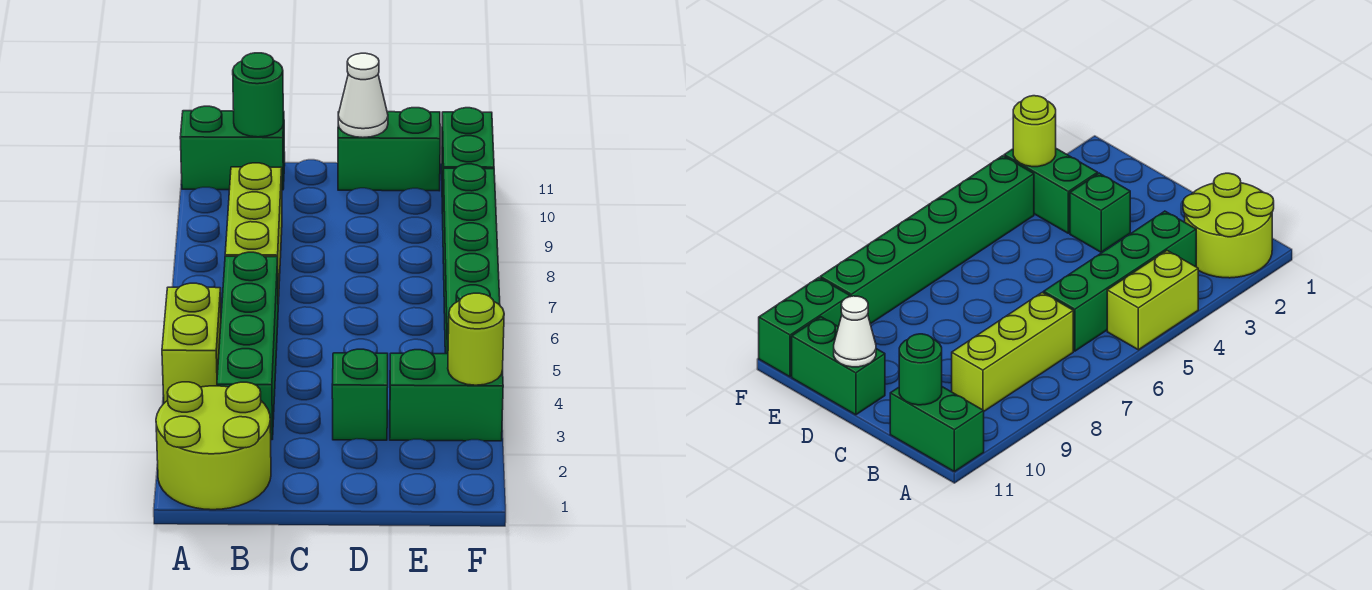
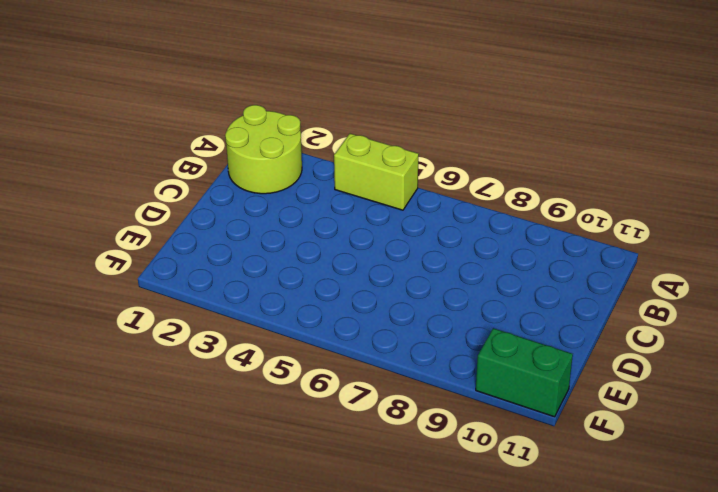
none -> green 1x2 brick [180,106,285,190]
none -> green 1x4 brick [217,252,278,440]
none -> lime 1x3 brick [225,163,282,304]

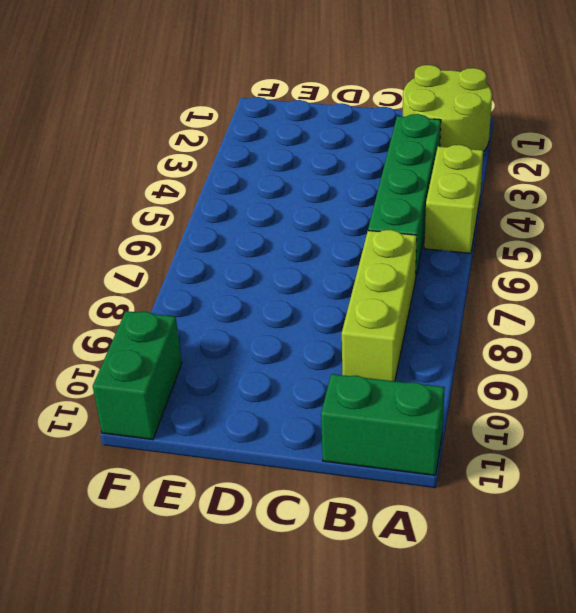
none -> green 1x1 brick [332,349,388,440]
none -> green 1x2 brick [338,108,440,191]
none -> green 1x2 brick [390,350,503,441]

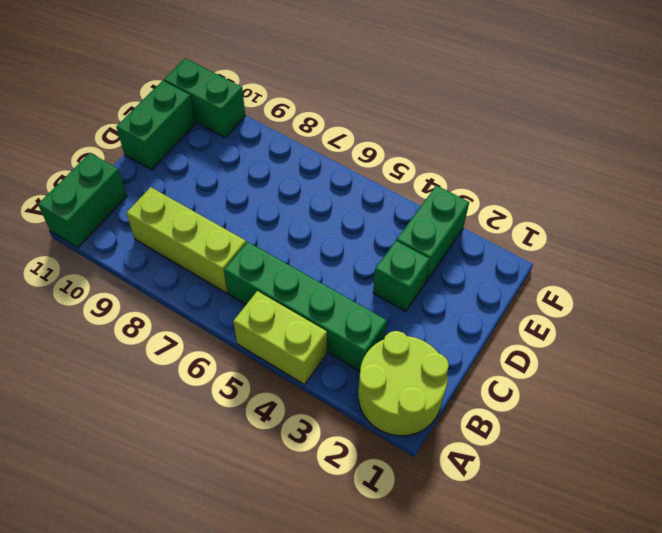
none -> green 1x6 brick [443,164,500,354]
none -> green 1x1 round brick [233,53,283,137]
none -> white 1x1 cone [338,53,388,138]

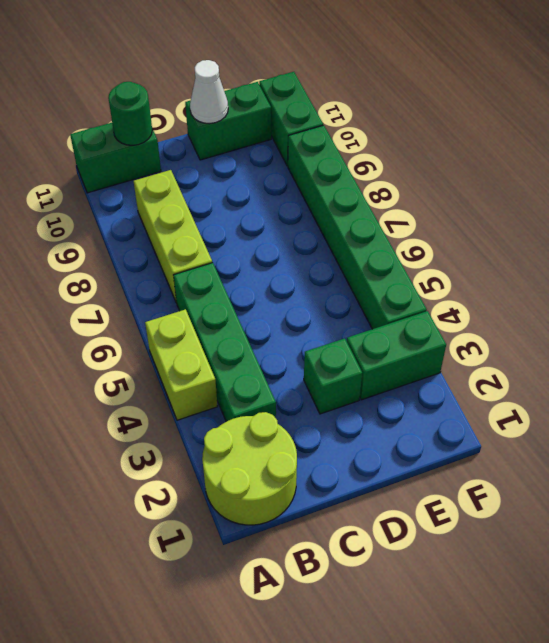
none -> lime 1x1 round brick [448,293,504,385]

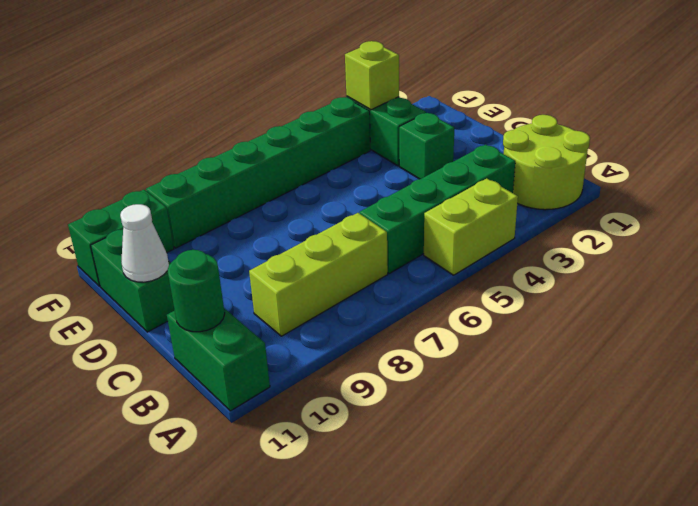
lime 1x1 brick [345,41,399,110] -> lime 1x1 round brick [448,293,504,385]

